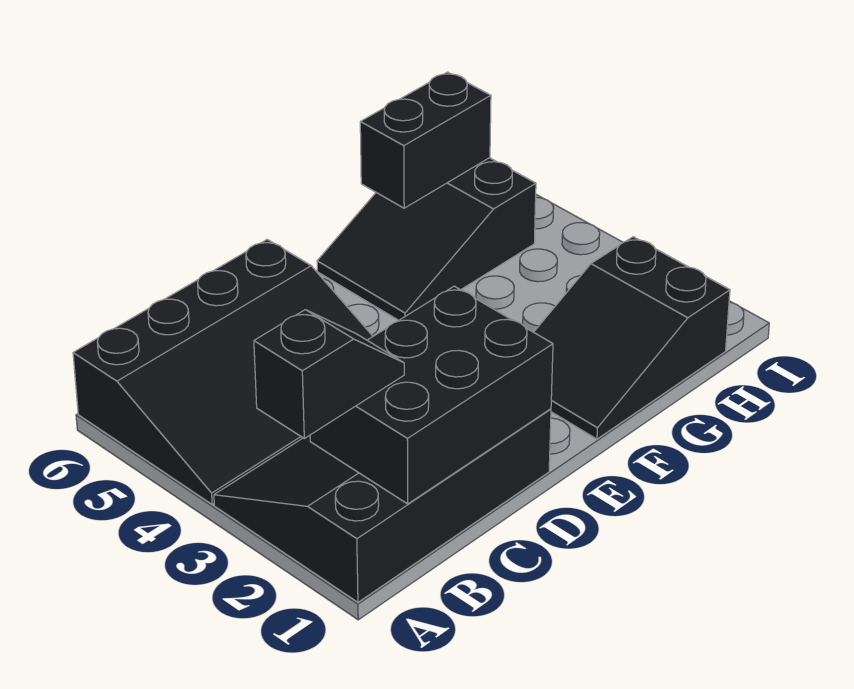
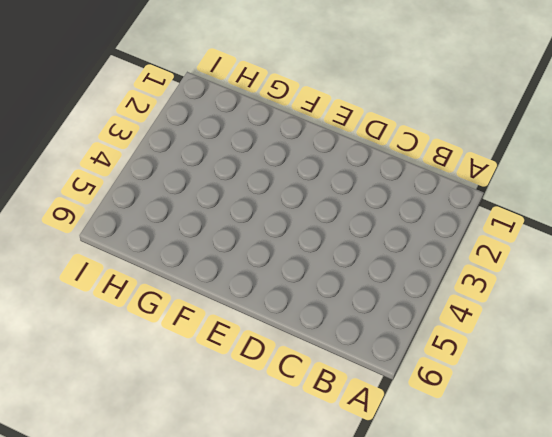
none -> black 3x4 slope [214,409,551,602]
none -> black 3x4 slope [73,240,373,504]

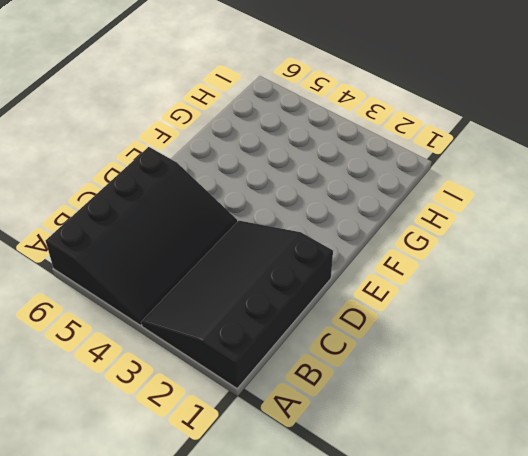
none -> black 2x3 slope [534,237,730,439]
none -> black 2x3 slope [317,158,536,320]

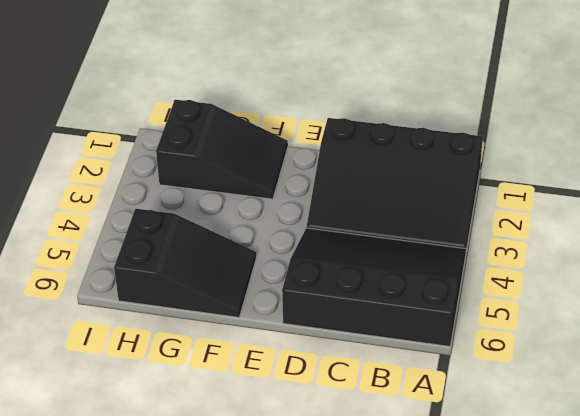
none -> black 2x3 brick [310,286,553,504]
none -> black 1x2 brick [360,72,491,208]

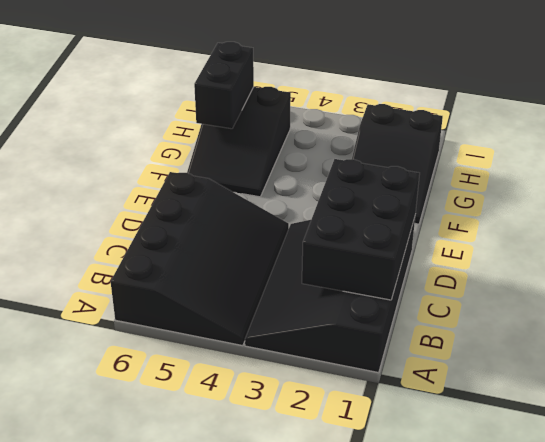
none -> black 1x2 slope [254,310,404,438]

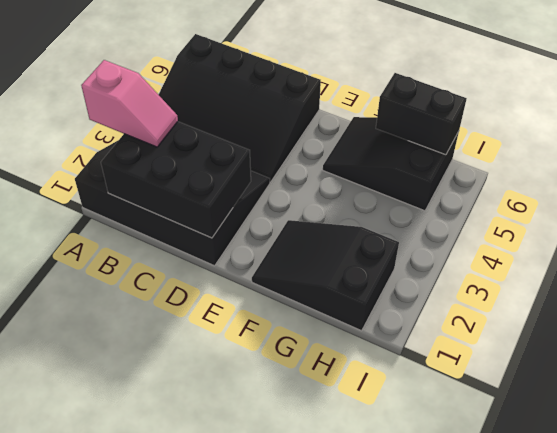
pink 1x2 slope [81,60,178,147] -> black 1x2 slope [254,310,404,438]

